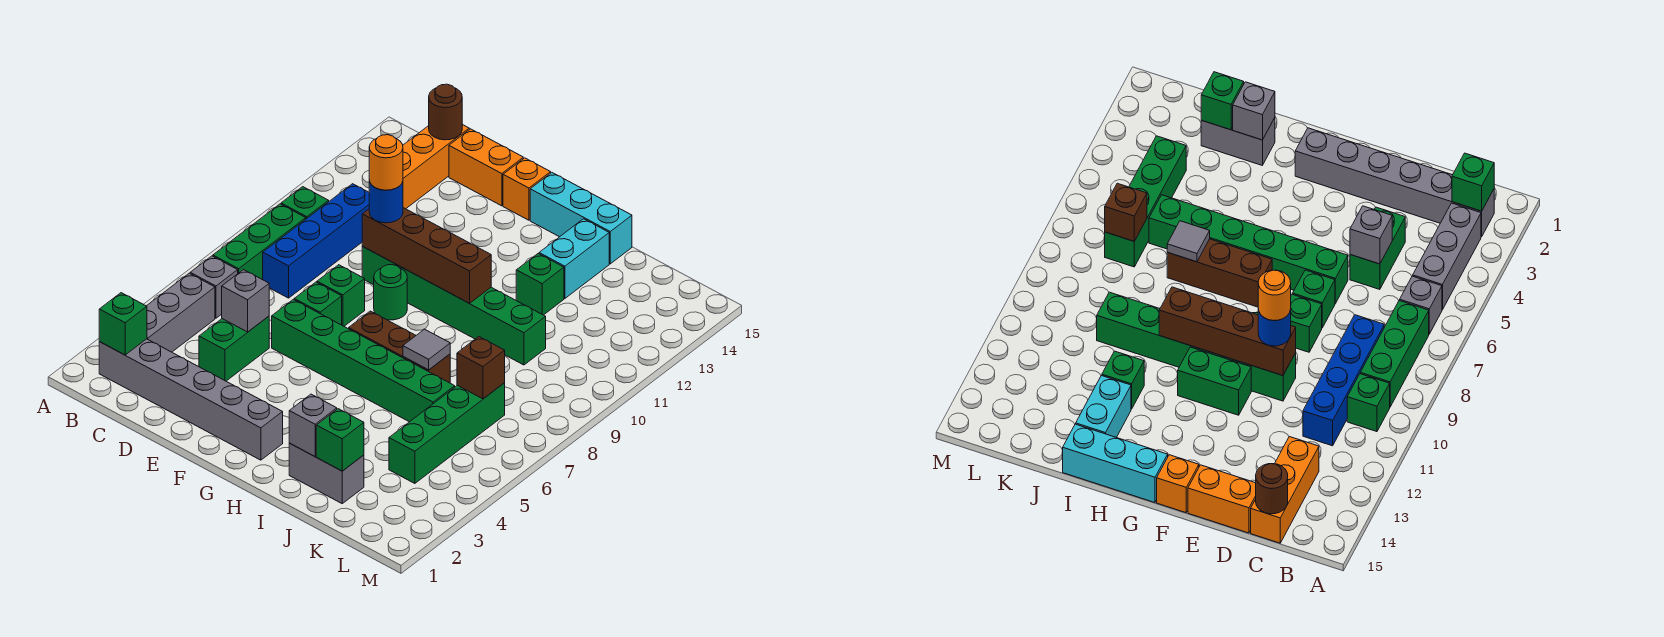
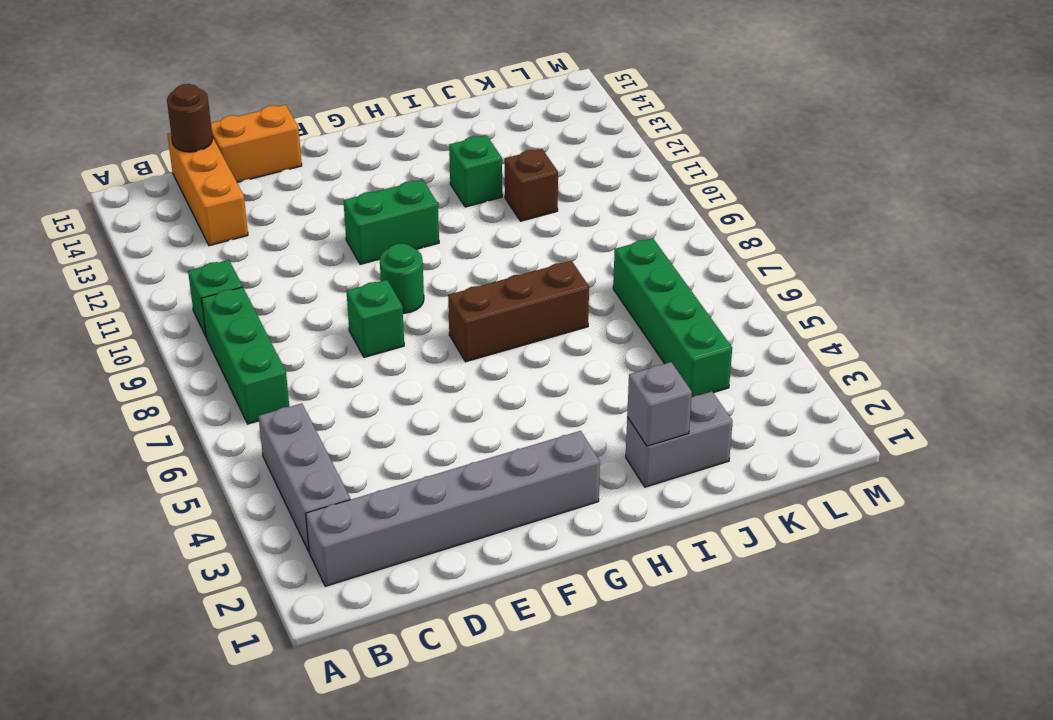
brown 1x1 brick [505,149,558,221] -> brown 1x1 brick moved to [457,337,505,399]
none -> grey 1x1 brick [190,256,238,318]
none -> blue 1x4 brick [263,184,369,298]
none -> green 1x2 brick [199,316,269,381]
none -> green 1x6 brick [272,299,455,422]

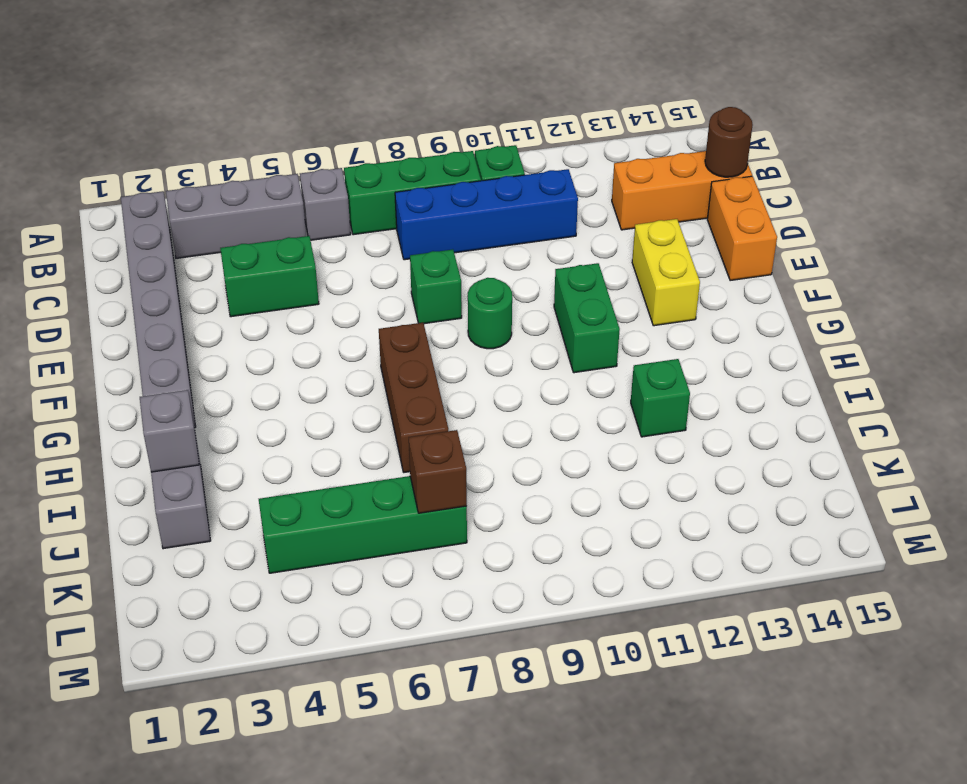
yellow 1x2 brick [632,219,700,326] -> none
none -> green 1x6 brick [272,299,455,422]
none -> green 1x1 brick [294,282,342,325]
none -> green 1x6 brick [362,247,546,365]
none -> orange 1x1 brick [503,158,551,220]

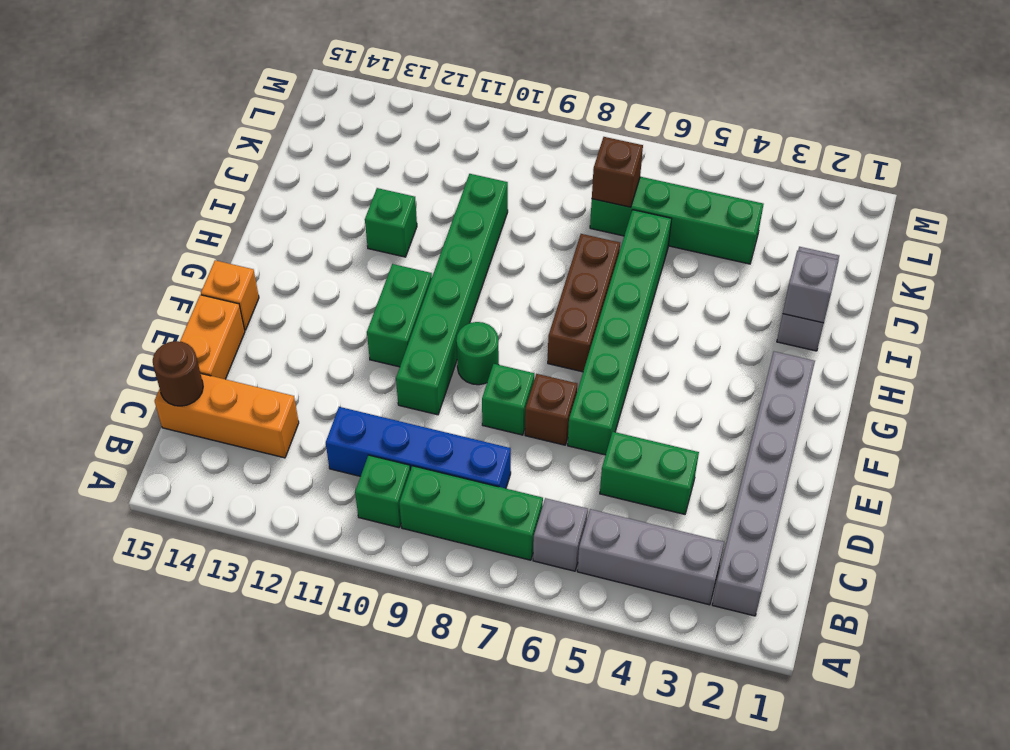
brown 1x1 brick [525,374,577,445] -> green 1x1 brick [294,282,342,325]
none -> cyan 1x3 brick [530,173,632,264]
none -> cyan 1x2 brick [539,219,609,298]
none -> green 1x1 brick [99,293,147,355]
none -> grey 1x1 brick [222,270,269,332]

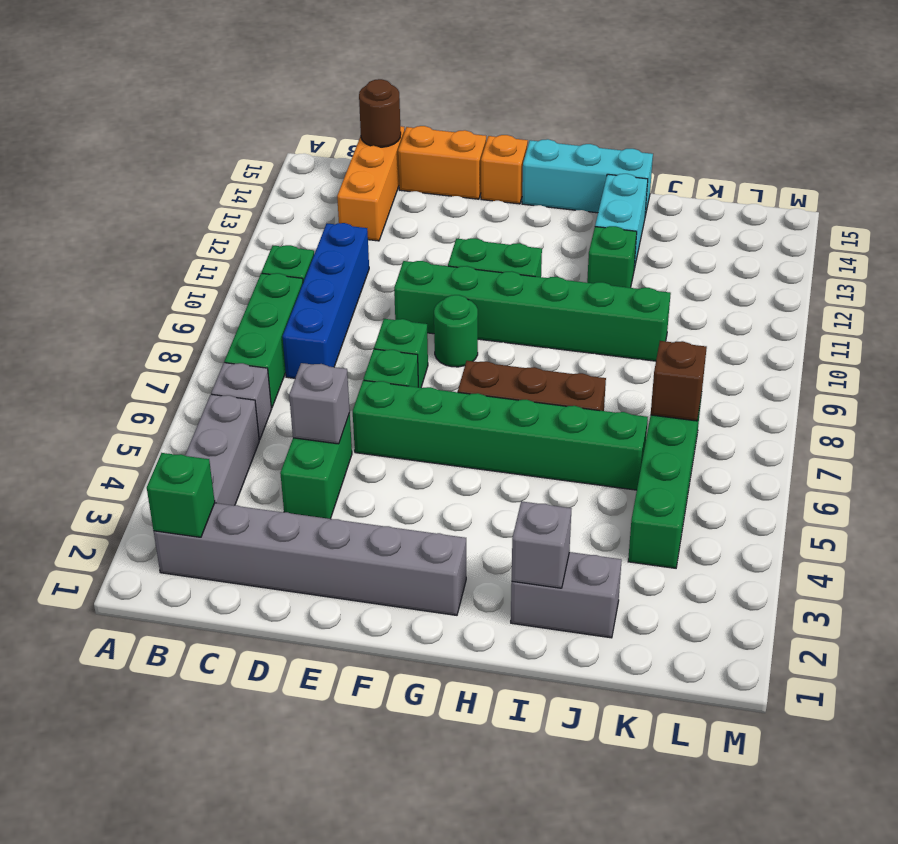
none -> brown 1x4 brick [362,208,491,303]
none -> grey 1x1 tile [403,329,450,370]
none -> green 1x1 brick [316,409,364,471]
none -> blue 1x1 round brick [369,180,403,223]

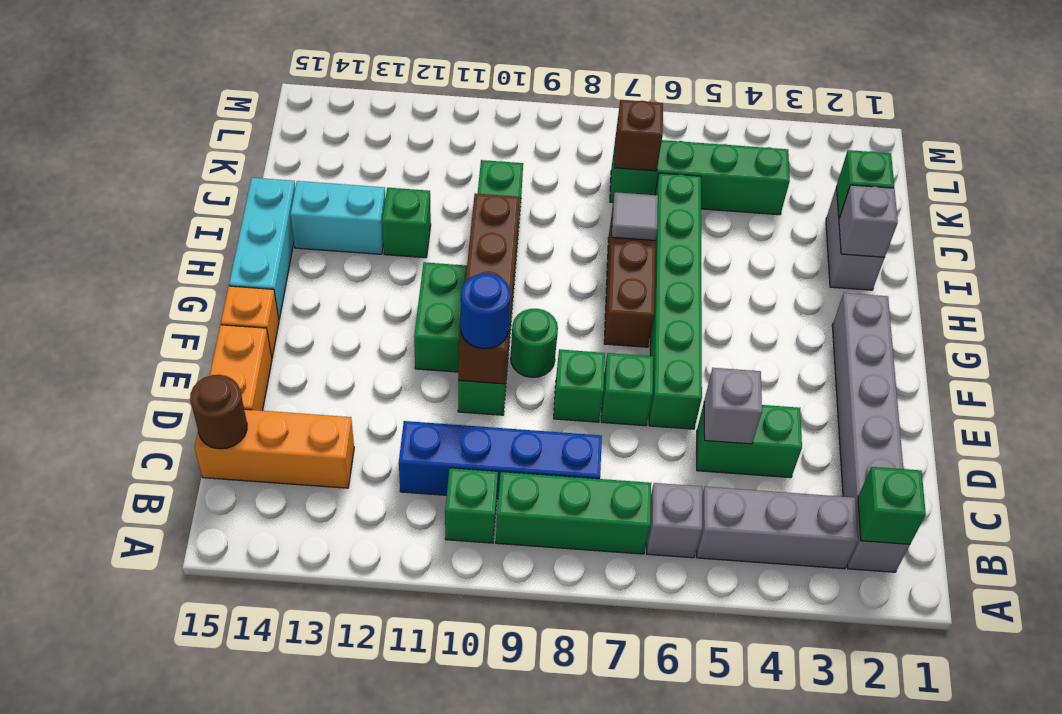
none -> orange 1x1 round brick [369,135,403,190]

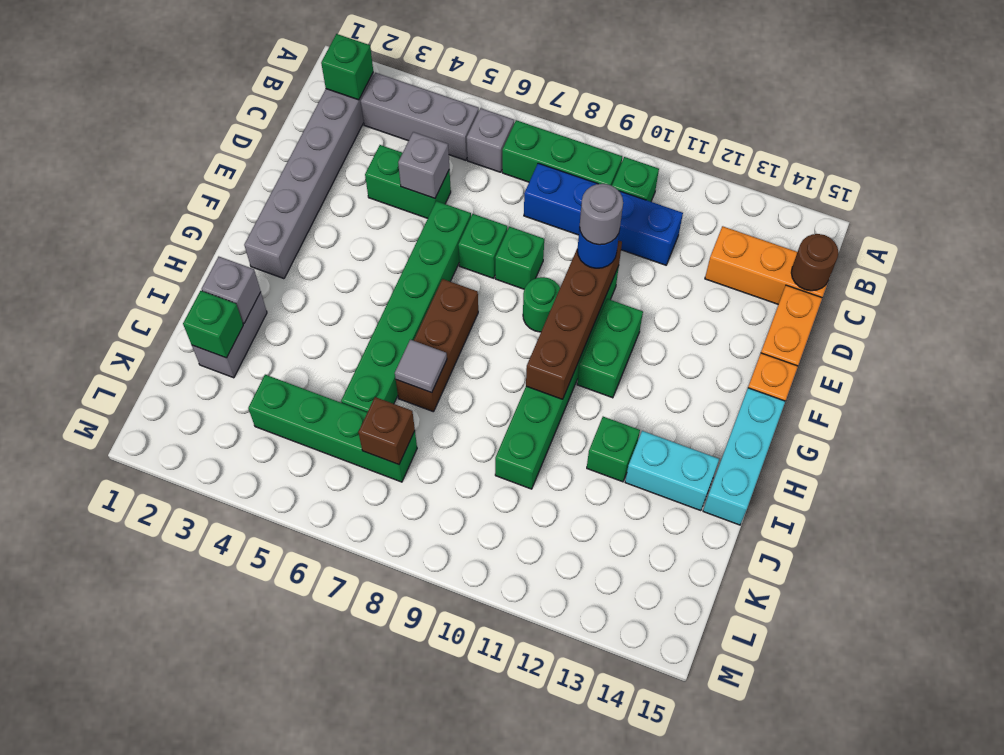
grey 1x1 round brick [580,184,623,245] -> orange 1x1 round brick [369,135,403,190]

